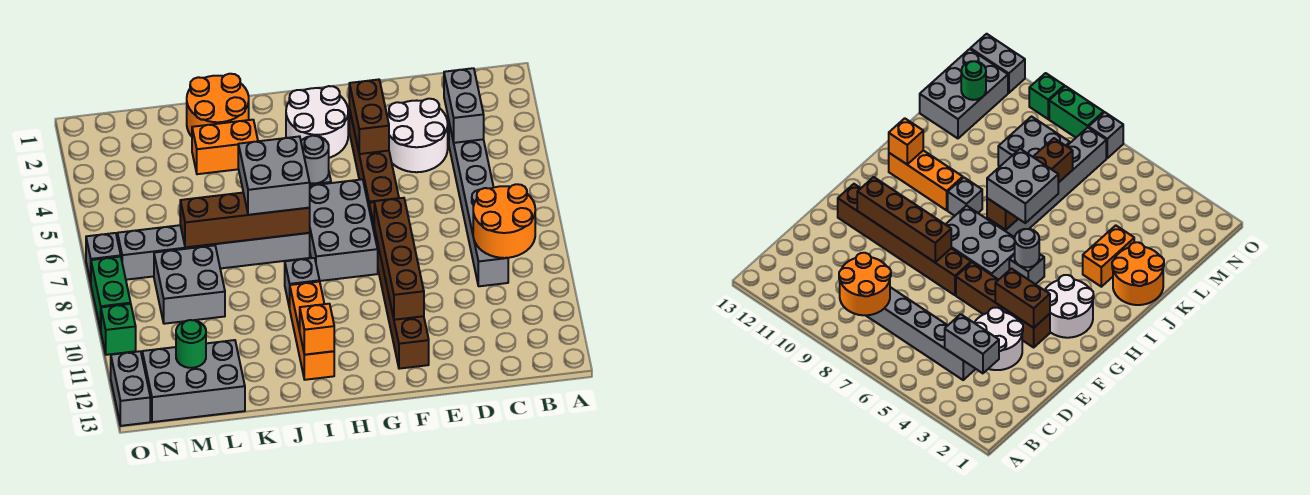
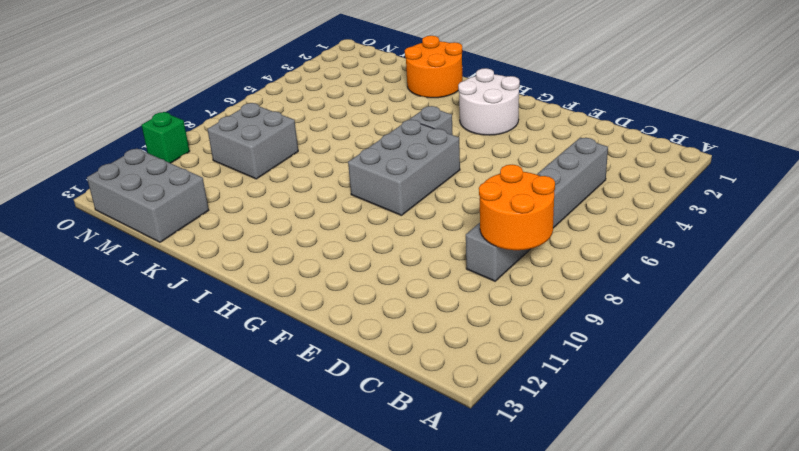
none -> white 2x2 round brick [387,99,448,172]
none -> brown 1x4 brick [349,109,399,206]
none -> brown 1x6 brick [369,202,429,369]

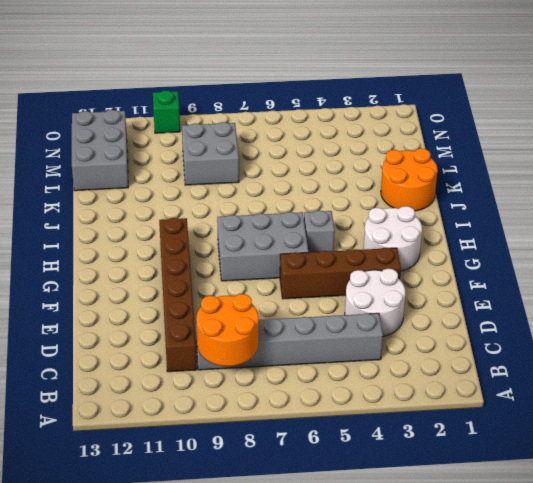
brown 1x6 brick [159,218,197,372] -> brown 1x6 brick turned to [369,202,429,369]
none -> grey 1x6 brick [117,225,310,280]
none -> grey 1x1 brick [285,258,320,308]
none -> orange 1x3 brick [290,282,334,380]

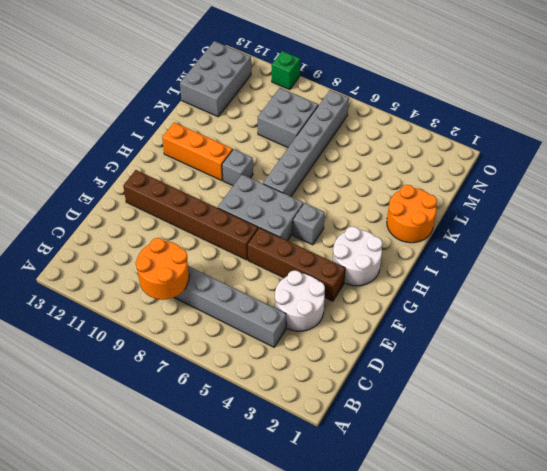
none -> orange 1x2 brick [192,120,258,174]
none -> grey 1x1 brick [86,233,121,283]
none -> green 1x2 brick [91,257,131,330]

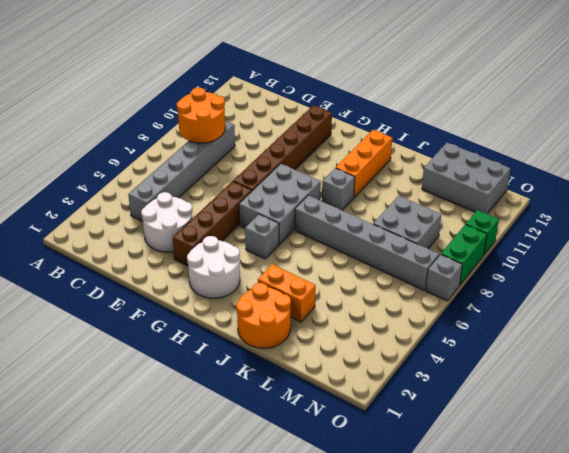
none -> grey 1x2 brick [111,351,150,426]
none -> grey 1x2 brick [444,68,484,143]
none -> brown 1x2 brick [349,79,389,154]

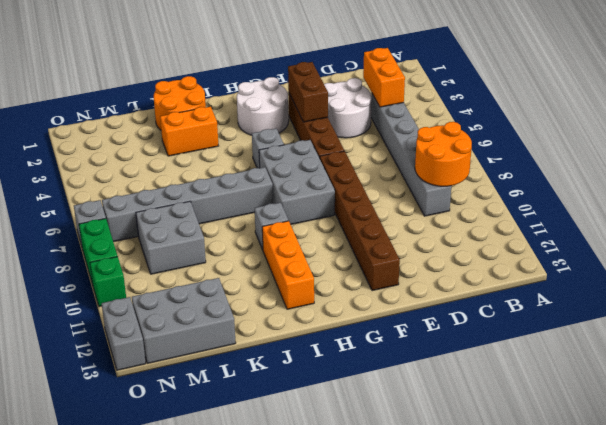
orange 1x2 brick [363,48,405,107] -> grey 1x2 brick [444,68,484,143]
none -> brown 1x4 brick [374,198,424,320]
none -> grey 1x1 round brick [301,136,329,183]
none -> brown 1x4 brick [180,193,310,247]

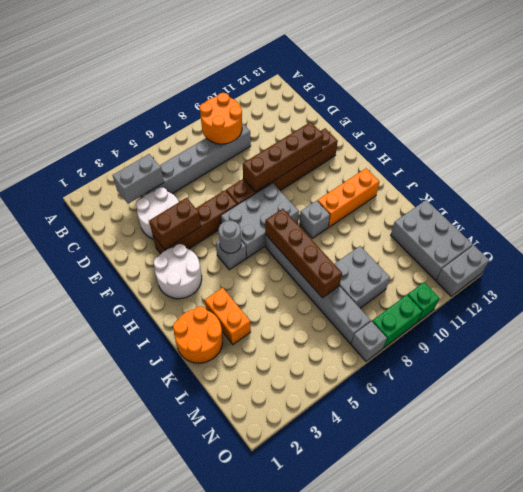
none -> orange 1x1 brick [300,304,334,355]
none -> green 1x1 round brick [176,320,206,368]
none -> grey 2x2 brick [238,136,310,215]

